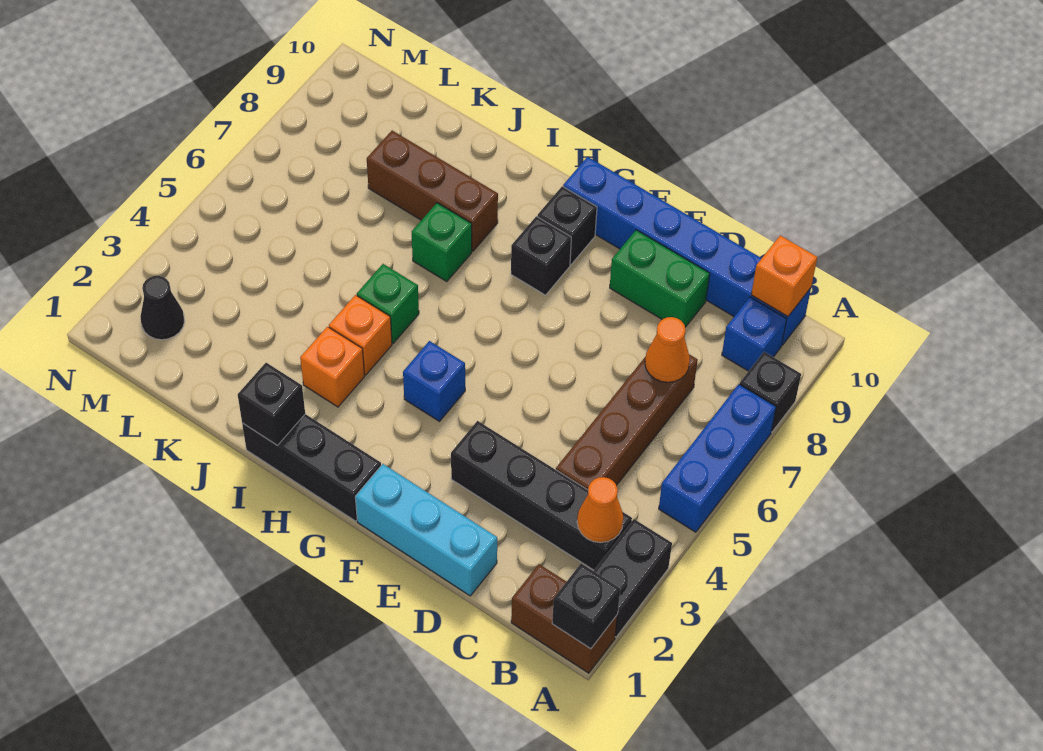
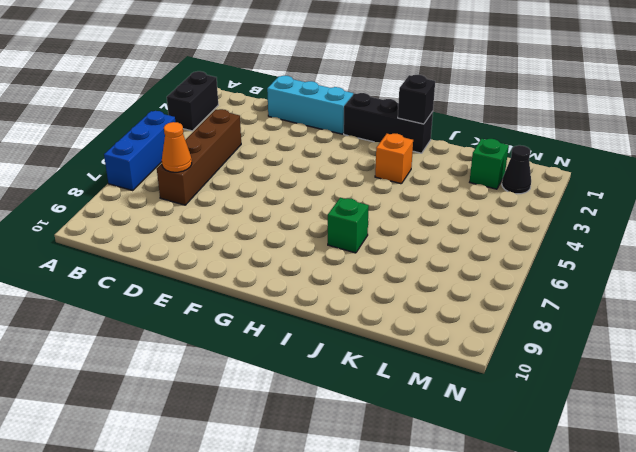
green 1x1 brick [470,139,509,189] -> green 1x1 brick moved to [357,264,419,343]
none -> brown 1x2 brick [511,564,617,673]
none -> black 1x1 brick [740,352,801,432]
none -> black 1x4 brick [451,421,632,570]

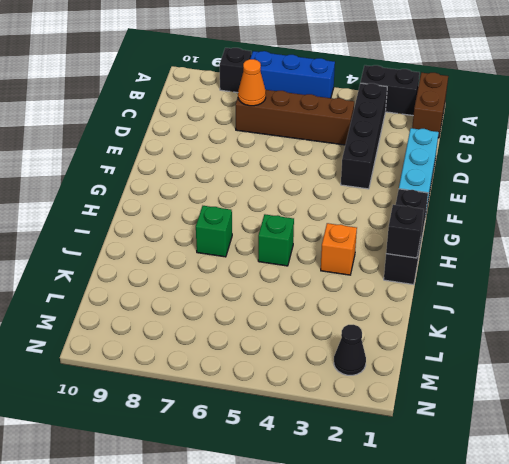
none -> blue 1x1 brick [722,297,787,371]
none -> blue 1x6 brick [563,157,811,345]
none -> green 1x2 brick [610,230,710,327]

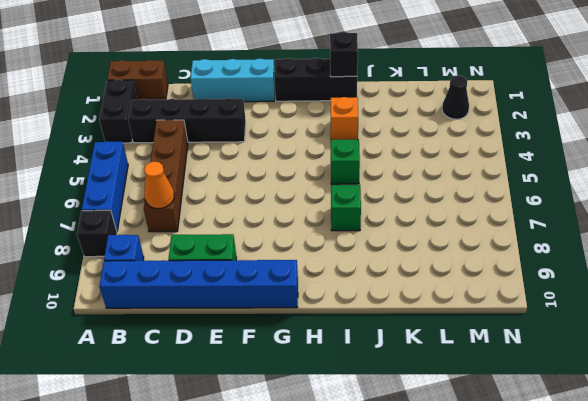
none -> blue 1x1 brick [403,341,465,421]
none -> black 1x1 brick [511,216,571,295]
none -> black 1x1 brick [537,186,597,265]

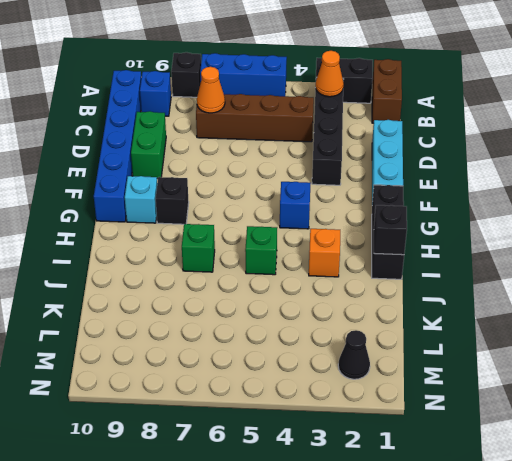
cyan 1x1 brick [125,176,157,223] -> black 1x1 brick [537,186,597,265]
none -> orange 1x1 brick [329,295,392,375]
none -> brown 1x3 brick [367,131,498,251]
none -> black 1x1 brick [552,564,620,649]

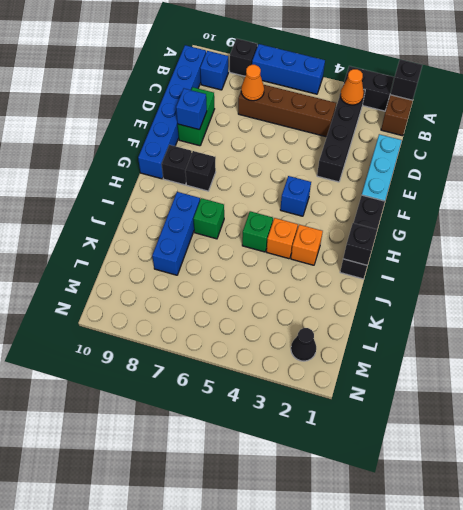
blue 1x1 brick [176,88,207,130] -> none
blue 1x3 brick [152,192,200,275] -> brown 1x3 brick [367,131,498,251]
none -> orange 1x1 brick [751,236,817,316]

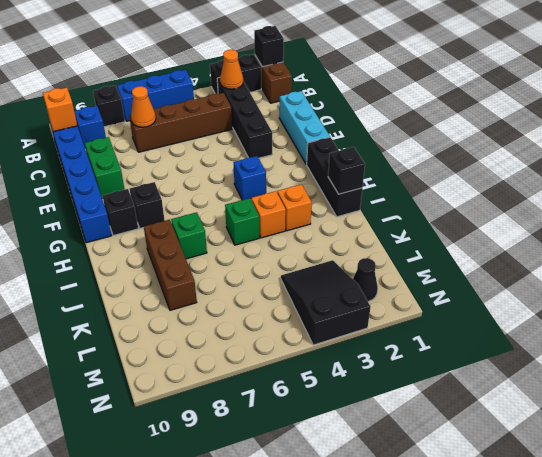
black 2x3 slope [281,260,370,345] -> none

